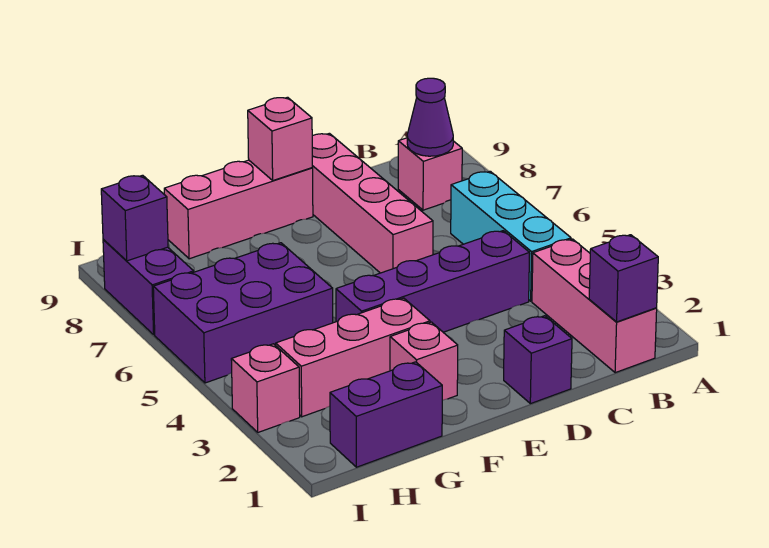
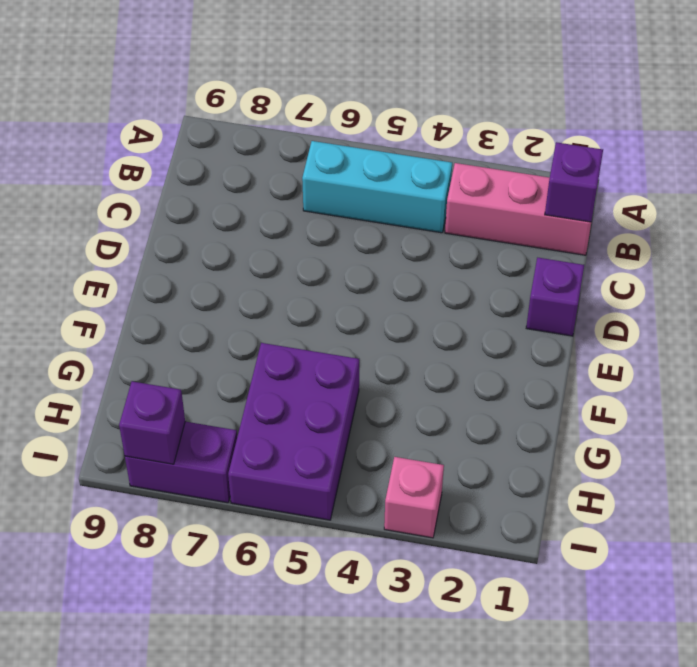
none -> pink 1x1 brick [398,138,462,210]
none -> purple 1x4 brick [336,231,530,332]
none -> pink 1x4 brick [312,133,433,273]

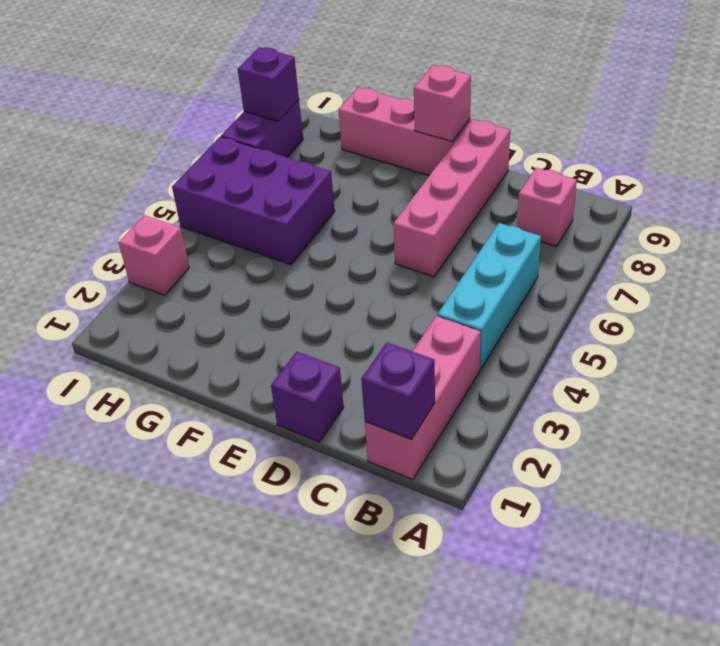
none -> purple 1x4 brick [336,231,530,332]
none -> pink 1x1 brick [390,322,458,400]
none -> pink 1x3 brick [276,298,430,417]

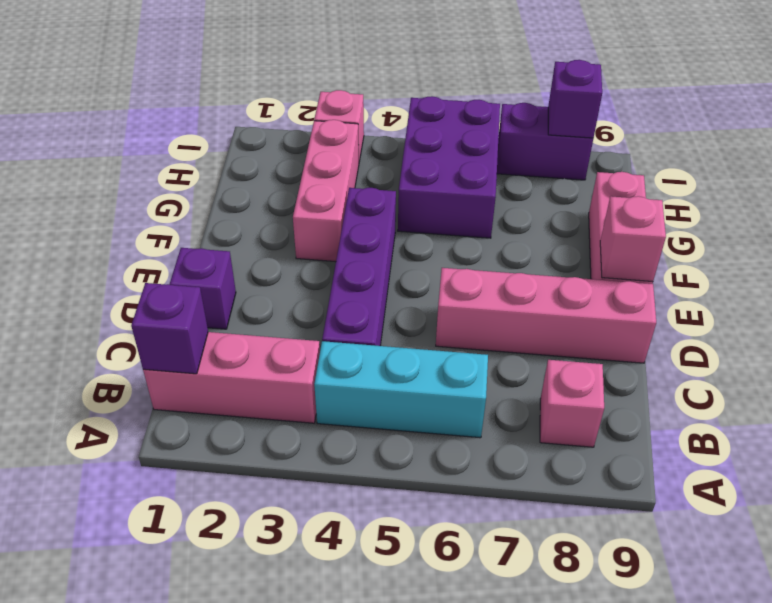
none -> pink 1x1 brick [390,322,458,400]
none -> purple 1x2 brick [330,362,442,467]
none -> purple 1x1 cone [407,78,453,156]

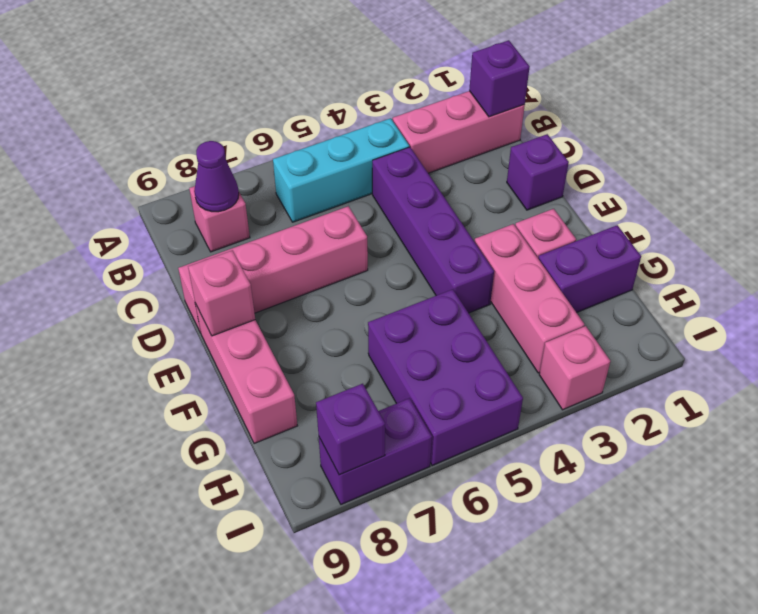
purple 1x2 brick [538,225,641,313] -> purple 1x2 brick turned to [330,362,442,467]

